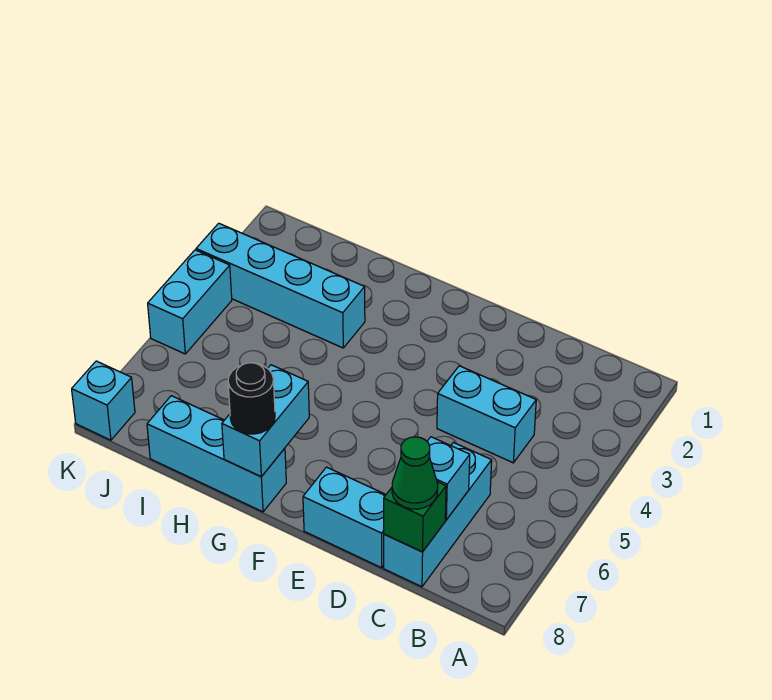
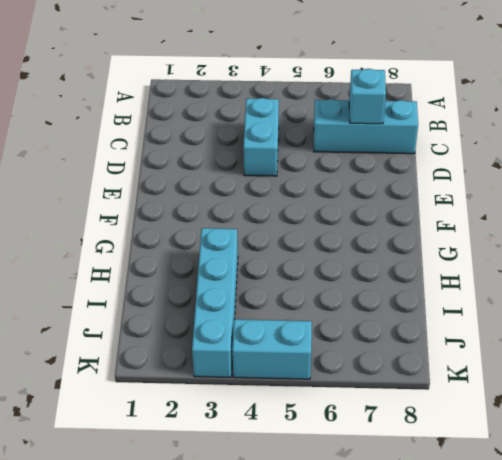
none -> cyan 1x2 brick [303,467,386,568]
none -> cyan 1x3 brick [147,396,286,512]
none -> cyan 1x1 brick [72,361,135,440]

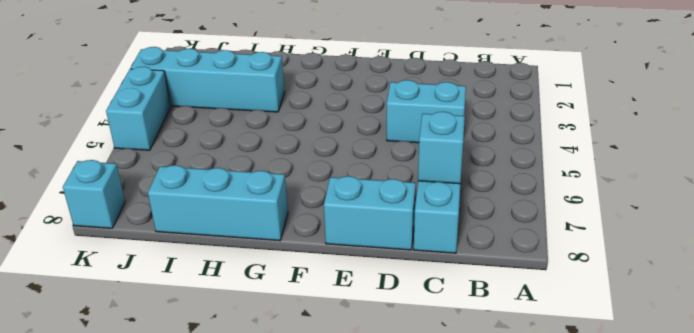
none -> green 1x1 brick [384,482,446,552]
none -> cyan 1x2 brick [222,365,309,477]
none -> green 1x1 cone [392,437,438,509]

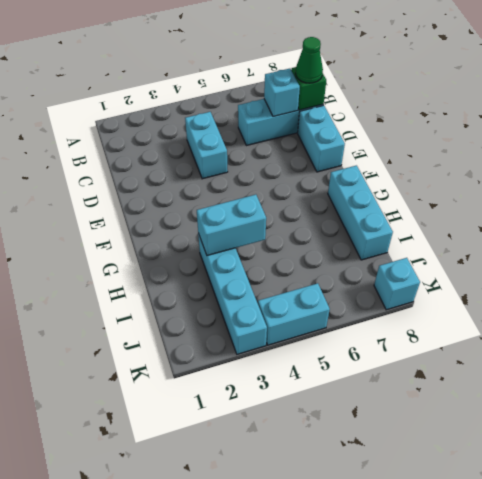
cyan 1x2 brick [197,195,266,255] -> cyan 1x2 brick moved to [222,365,309,477]
none -> black 1x1 round brick [228,363,275,434]

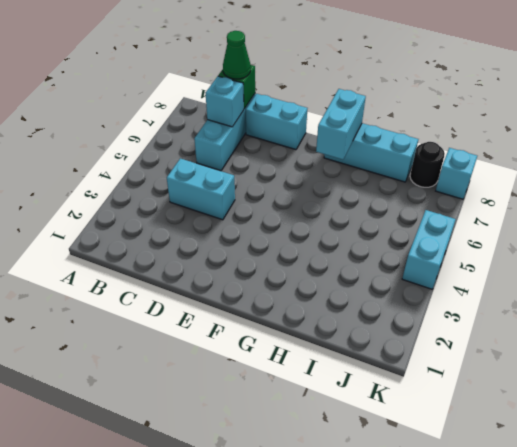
black 1x1 round brick [410,142,445,187] -> black 1x1 round brick moved to [228,363,275,434]
none -> cyan 1x4 brick [196,223,365,348]

